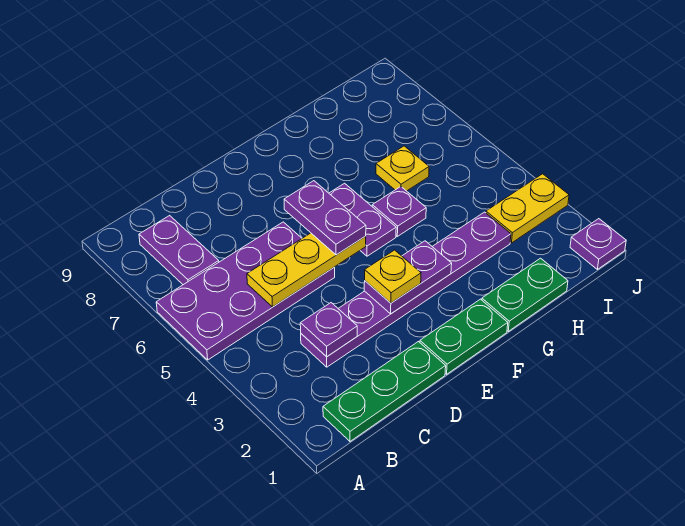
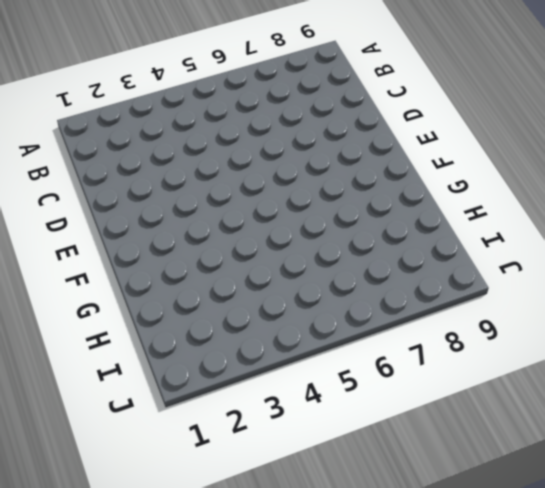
none -> purple 2x4 plate [156,222,335,360]
none -> green 1x3 plate [323,342,446,441]
none -> purple 1x2 plate [139,216,219,285]

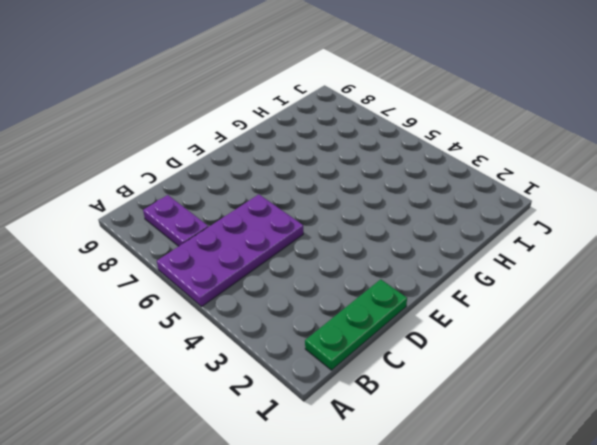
none -> purple 1x6 plate [301,212,511,367]
none -> green 1x2 plate [420,299,508,374]
none -> purple 1x2 plate [329,183,396,256]

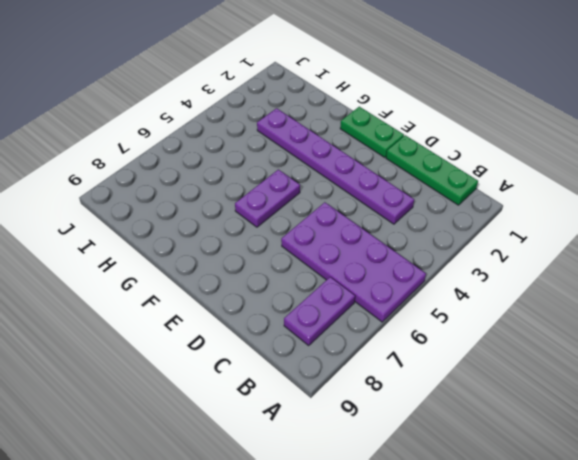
none -> green 1x2 plate [482,258,568,331]
none -> purple 1x1 plate [372,187,426,236]
none -> yellow 1x1 plate [376,146,429,191]

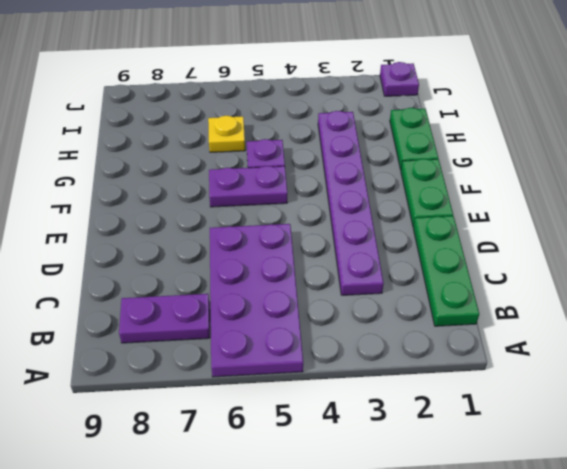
none -> yellow 1x2 plate [486,174,569,243]
none -> purple 1x1 plate [300,303,357,357]
none -> yellow 1x3 plate [247,233,366,307]

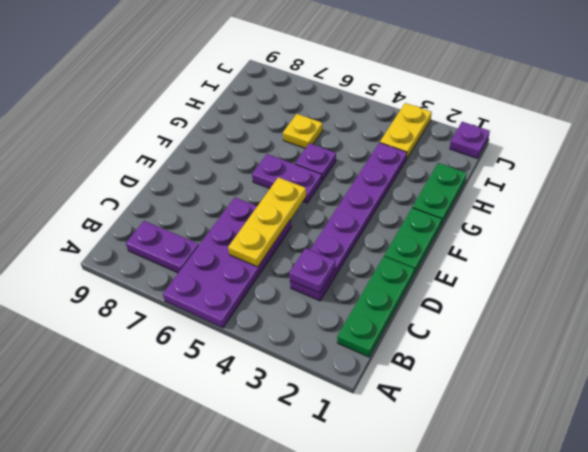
none -> purple 1x2 plate [364,241,452,314]
none -> yellow 1x1 plate [365,250,421,303]
none -> purple 1x2 plate [284,181,366,255]

